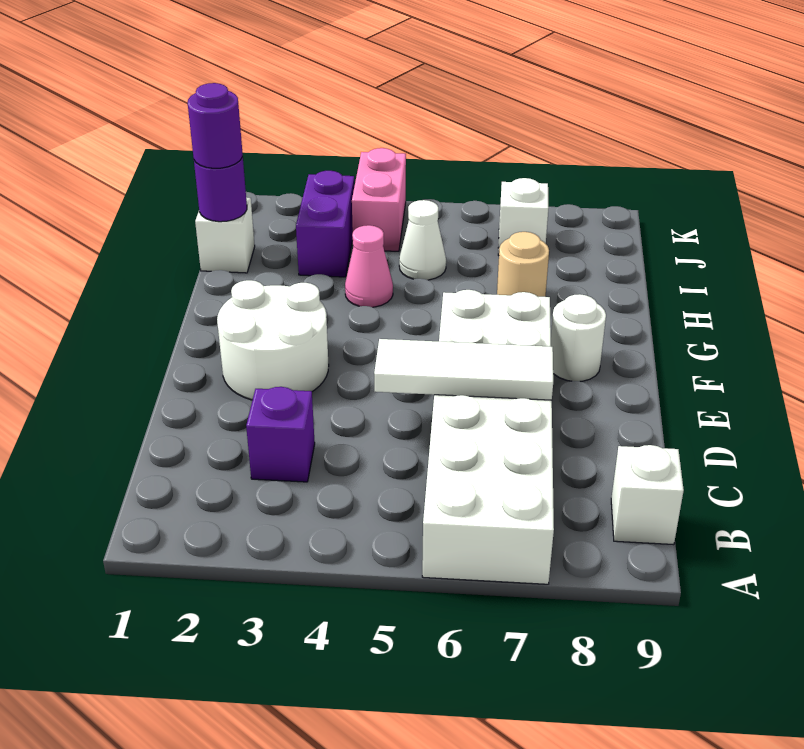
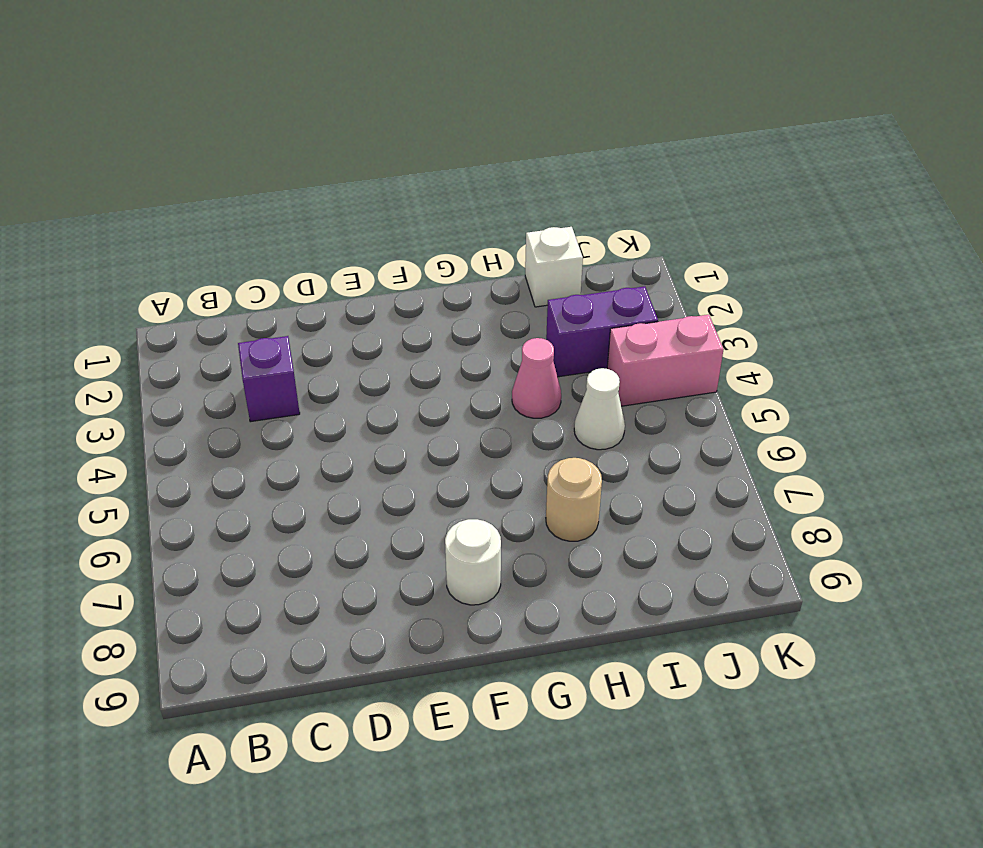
none -> white 2x6 brick [422,290,554,584]
none -> white 1x1 brick [611,445,684,545]
none -> white 2x2 round brick [217,280,329,400]

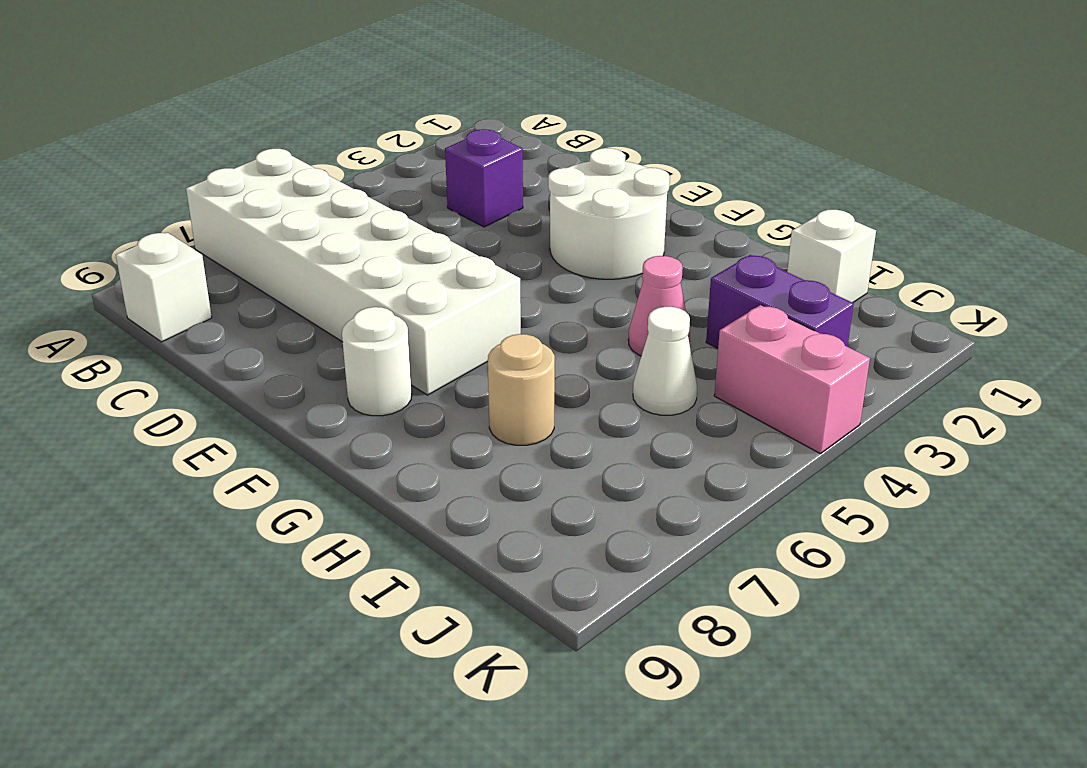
none -> white 1x1 brick [498,178,549,255]
none -> white 1x3 tile [374,339,553,400]
none -> purple 1x1 round brick [194,154,247,222]

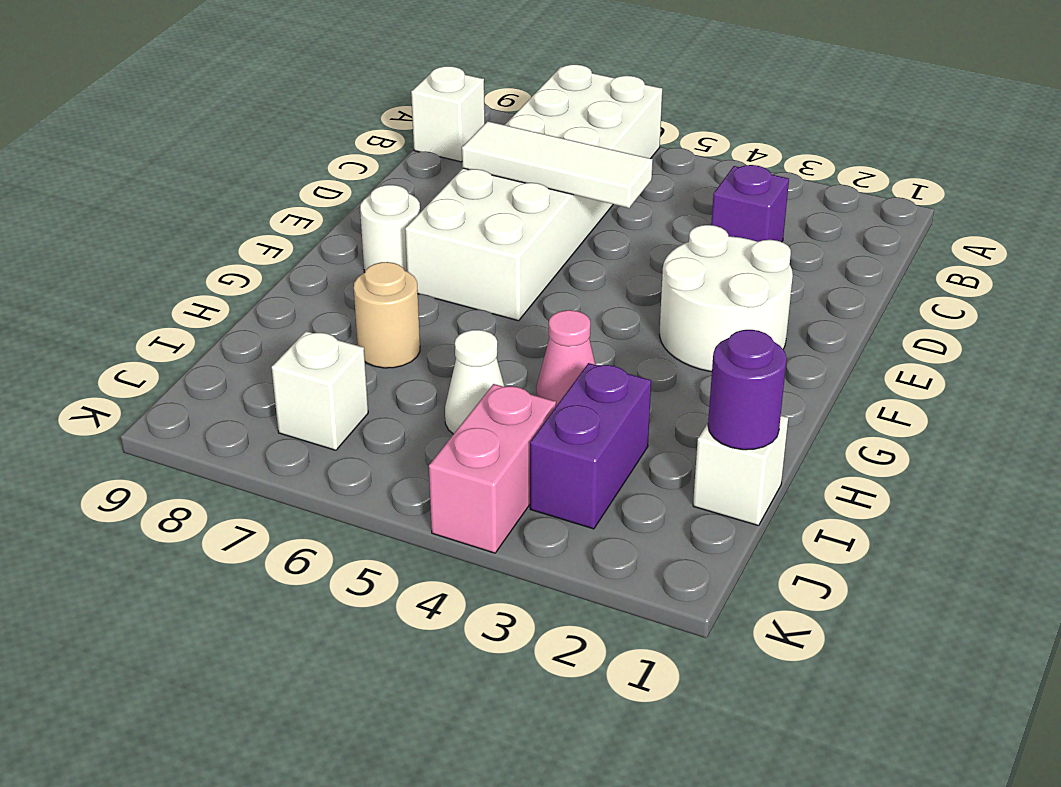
none -> purple 1x1 round brick [188,83,242,168]

